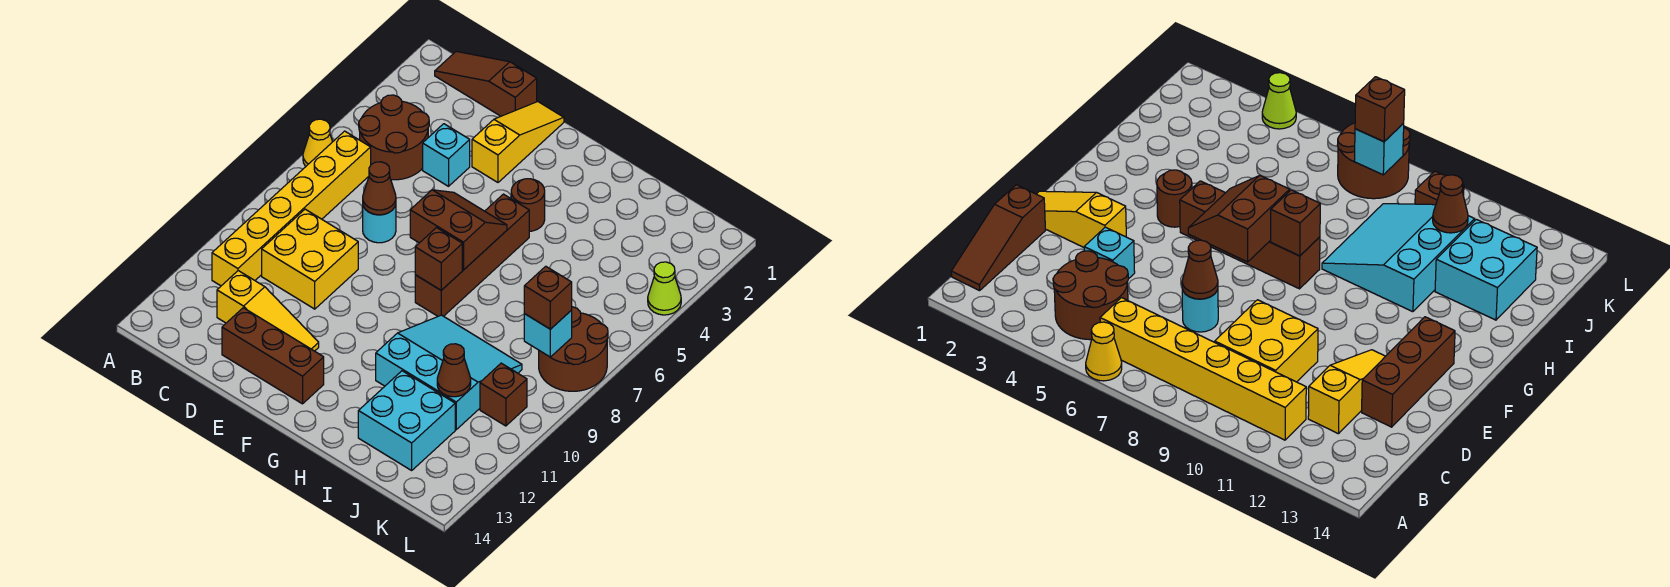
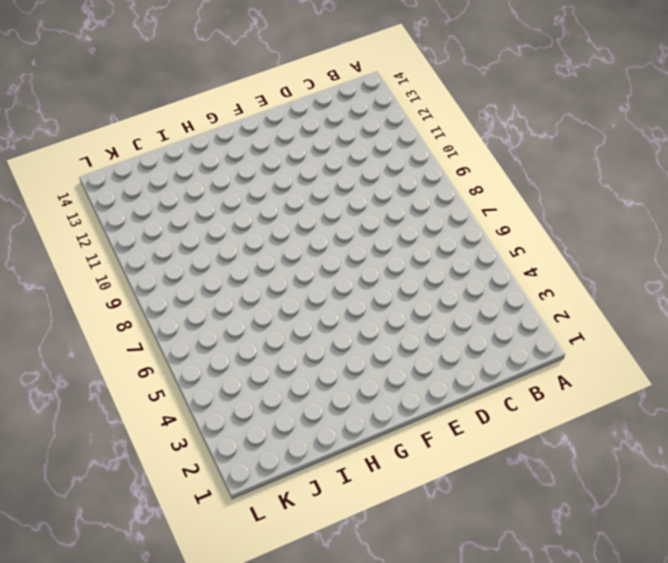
none -> yellow 1x1 cone [303,119,333,166]
none -> brown 1x3 slope [435,51,537,116]
none -> brown 2x2 round brick [359,95,429,180]

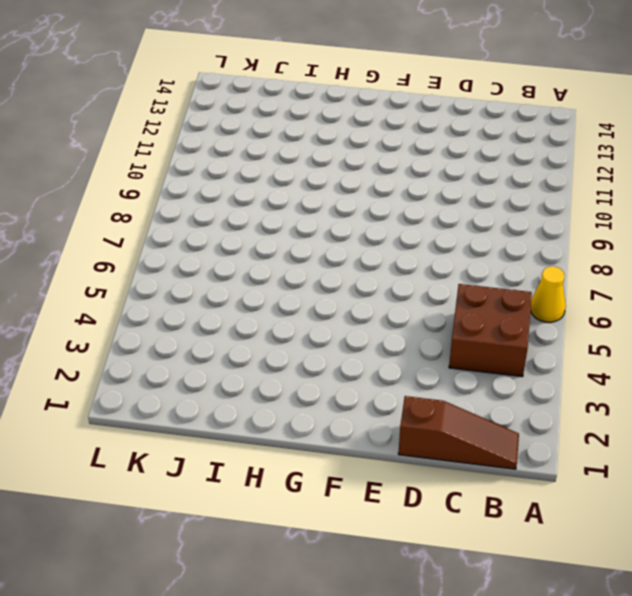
brown 2x2 brick [449,284,532,377] -> brown 2x2 round brick [359,95,429,180]
none -> yellow 1x6 brick [212,131,371,286]
none -> yellow 2x2 brick [262,209,358,309]
none -> yellow 1x3 slope [217,271,319,351]

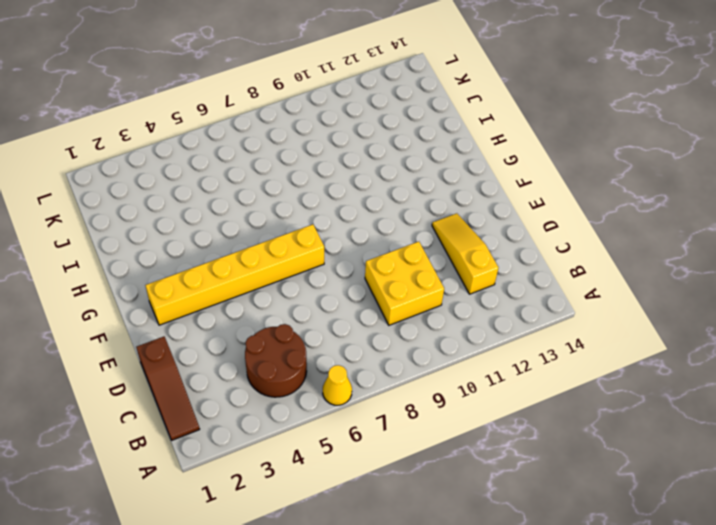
yellow 1x6 brick [145,224,324,325] -> yellow 1x6 brick moved to [212,131,371,286]
none -> cyan 1x1 brick [423,124,470,186]
none -> cyan 1x1 round brick [363,205,396,243]
none -> brown 1x3 brick [222,308,324,404]

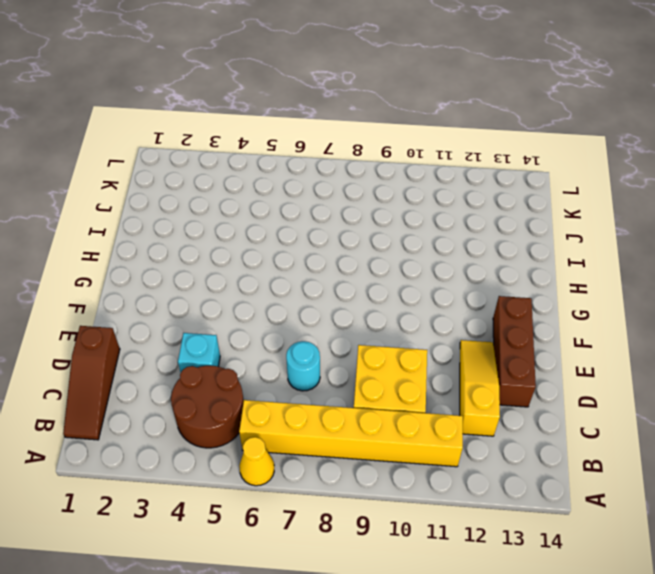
none -> yellow 1x3 slope [472,102,564,182]
none -> brown 1x1 round brick [511,179,545,231]
none -> brown 1x4 brick [415,194,529,316]

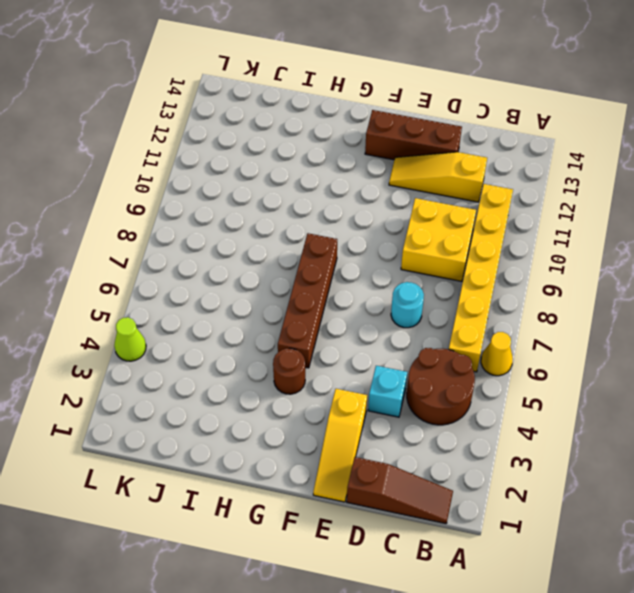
none -> cyan 3x3 slope [376,315,522,430]
none -> cyan 2x2 brick [358,371,455,470]
none -> brown 2x2 round brick [539,307,608,391]

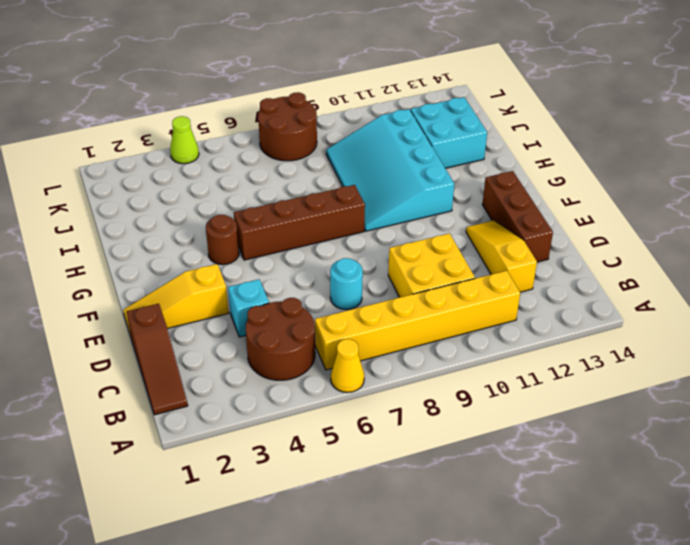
cyan 3x4 slope [326,109,454,231] -> cyan 3x3 slope [376,315,522,430]
none -> brown 1x1 brick [480,363,527,426]
none -> brown 1x1 cone [363,162,396,215]
none -> brown 2x2 slope [410,190,507,270]

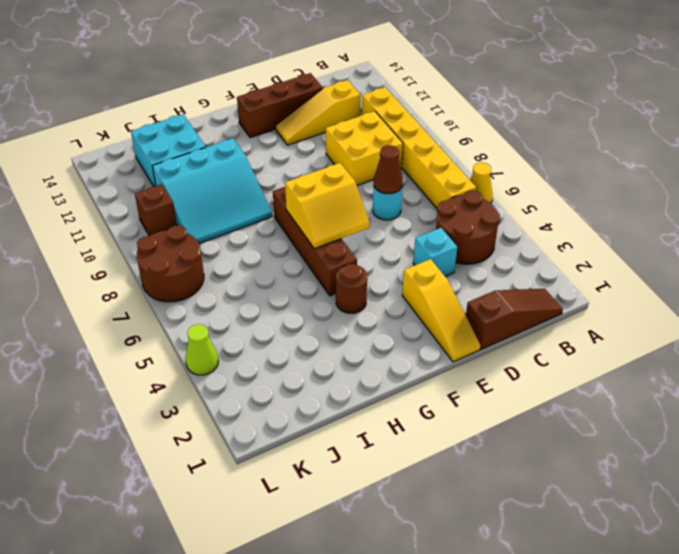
yellow 2x2 slope [285,163,370,249] -> brown 2x2 slope [410,190,507,270]
none -> brown 1x1 brick [415,228,462,290]
none -> brown 1x1 cone [437,344,471,397]
none -> cyan 1x1 brick [524,310,572,357]

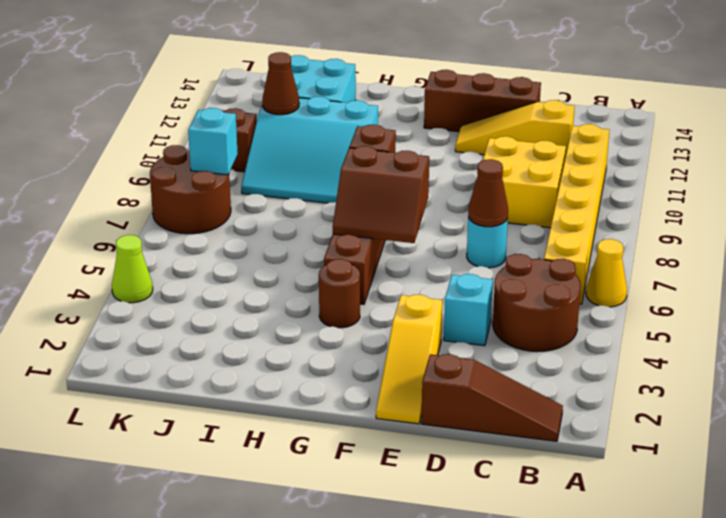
none -> brown 1x1 brick [524,266,572,329]

